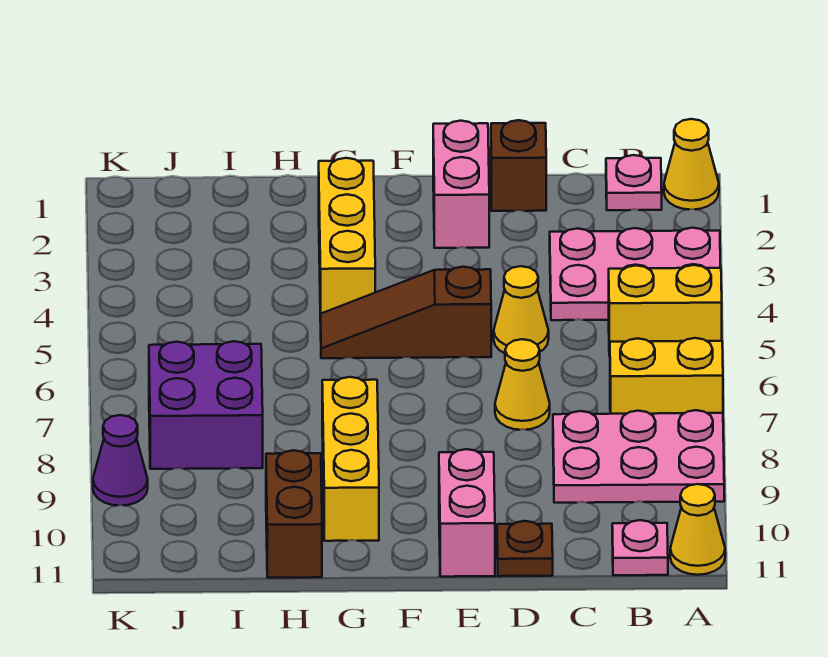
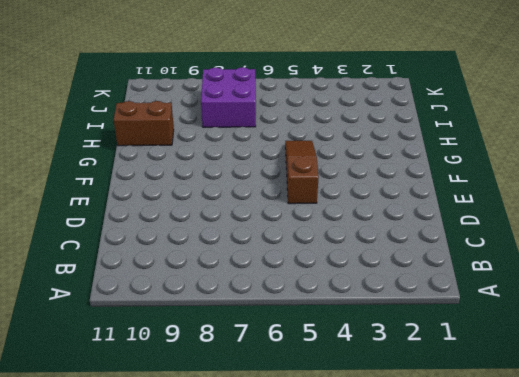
none -> yellow 1x1 cone [664,119,719,209]
none -> pink 2x3 plate [550,228,720,320]
none -> yellow 1x2 brick [609,265,722,356]

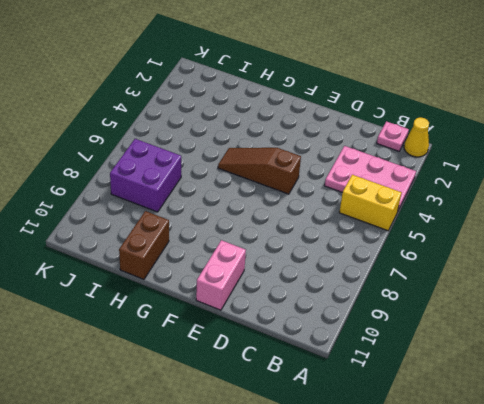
none -> yellow 1x2 brick [610,338,723,414]
none -> pink 2x3 plate [553,410,724,503]
none -> yellow 1x1 cone [670,484,725,575]

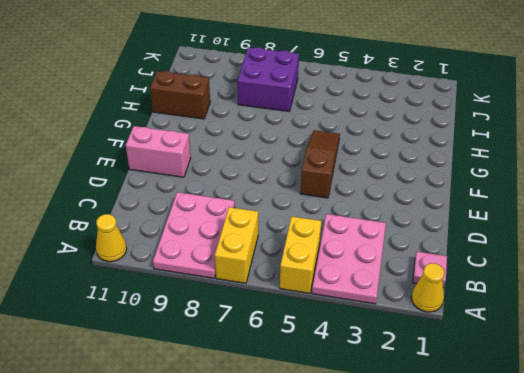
none -> pink 1x1 plate [612,520,668,575]
none -> brown 1x1 brick [491,120,546,211]
none -> yellow 1x1 cone [494,266,549,353]

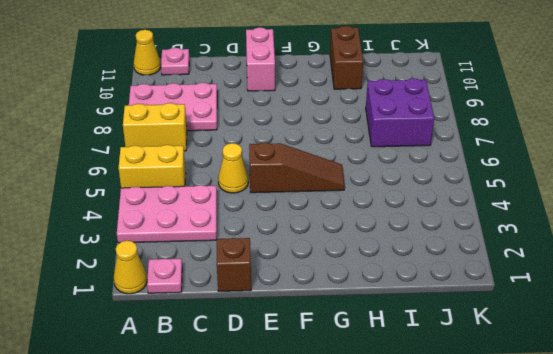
none -> yellow 1x1 cone [495,339,550,430]
none -> brown 1x1 plate [497,521,553,576]
none -> pink 1x2 brick [433,121,489,248]

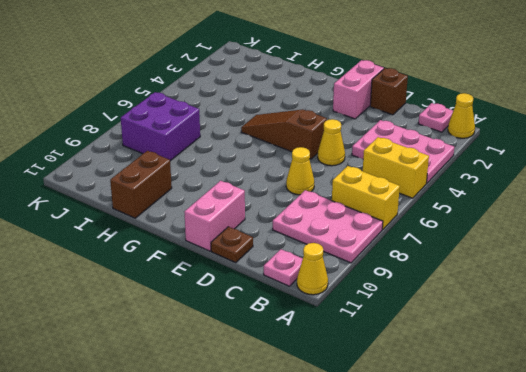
none -> yellow 1x3 brick [319,158,375,322]
none -> yellow 1x3 brick [322,377,379,541]
none -> purple 1x1 cone [93,415,148,506]

